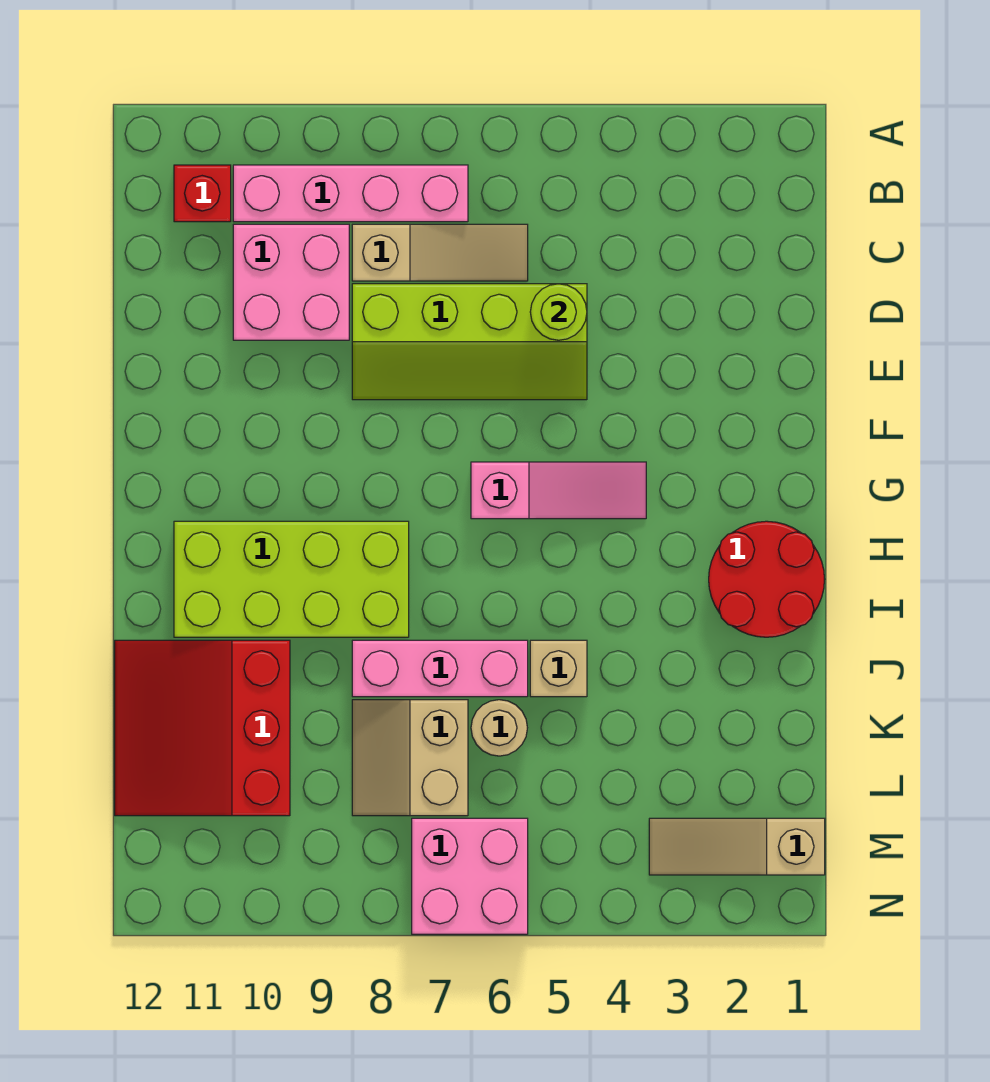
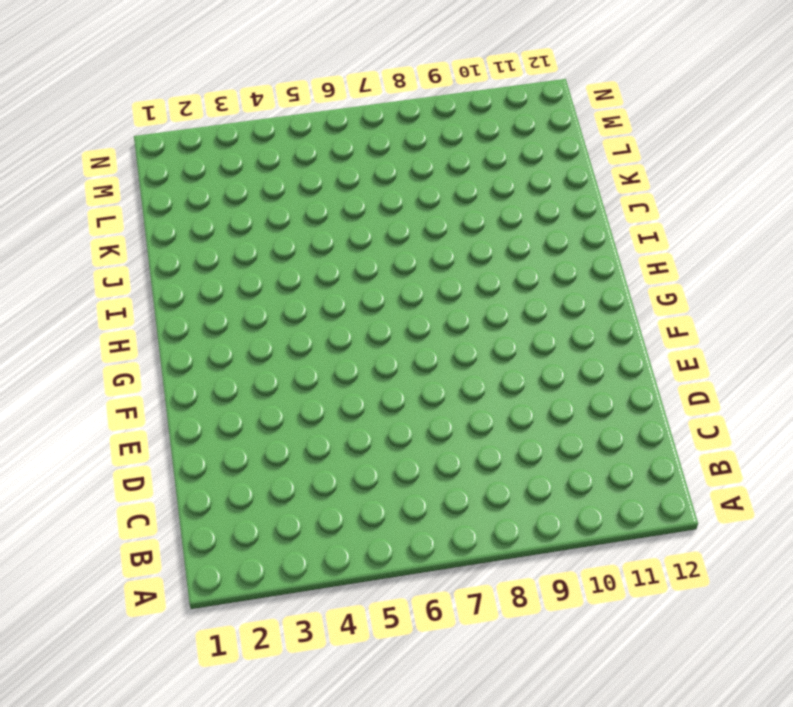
none -> pink 1x4 brick [233,165,468,222]
none -> red 1x1 brick [174,165,231,222]
none -> tan 1x3 slope [352,224,528,281]

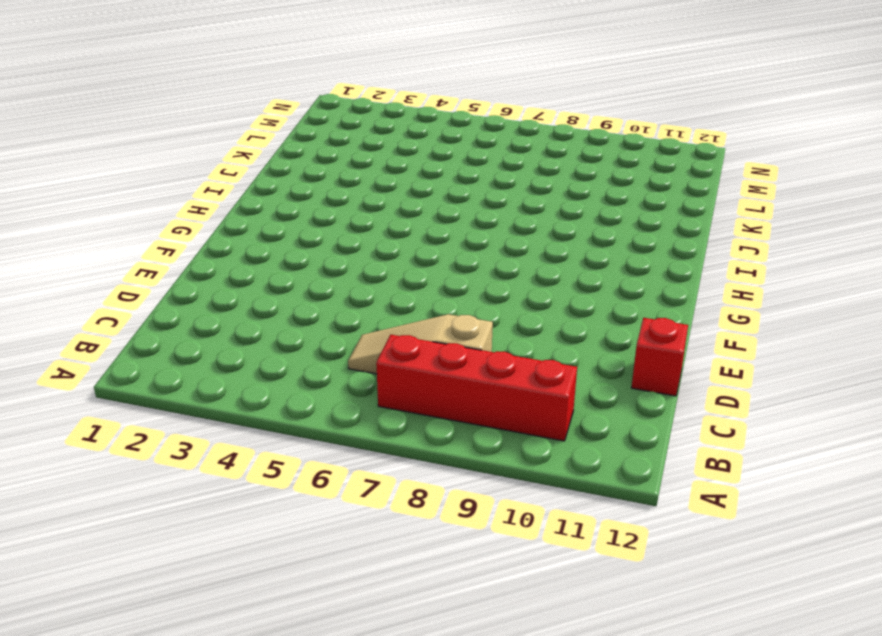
red 1x4 brick [376,335,577,441] -> pink 1x4 brick [233,165,468,222]
red 1x1 brick [631,318,688,396] -> red 1x1 brick moved to [174,165,231,222]
none -> pink 2x2 brick [233,224,349,340]
none -> lime 2x4 slope [352,284,587,400]
none -> pink 1x3 slope [471,462,646,519]

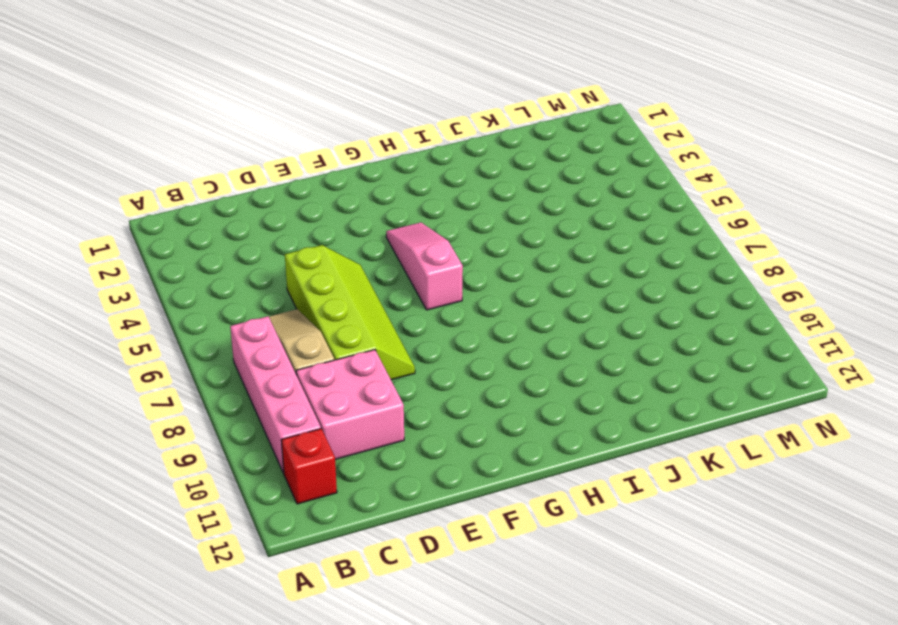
none -> red 2x2 round brick [709,521,825,637]
none -> lime 2x4 brick [174,521,409,637]
none -> tan 1x1 brick [530,640,587,697]

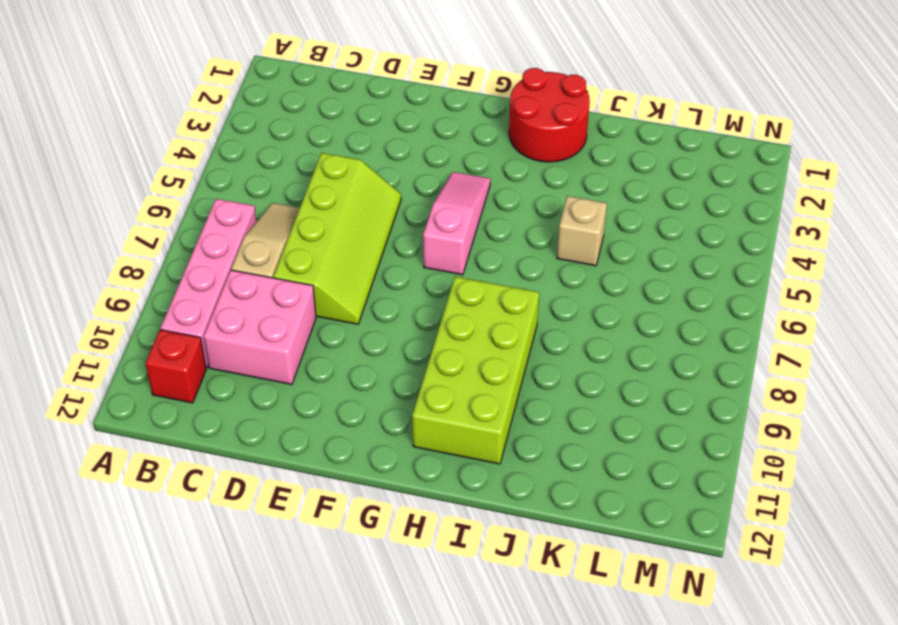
none -> pink 1x3 brick [352,640,528,697]
none -> red 3x3 slope [115,640,290,816]
none -> tan 1x1 round brick [471,700,527,756]

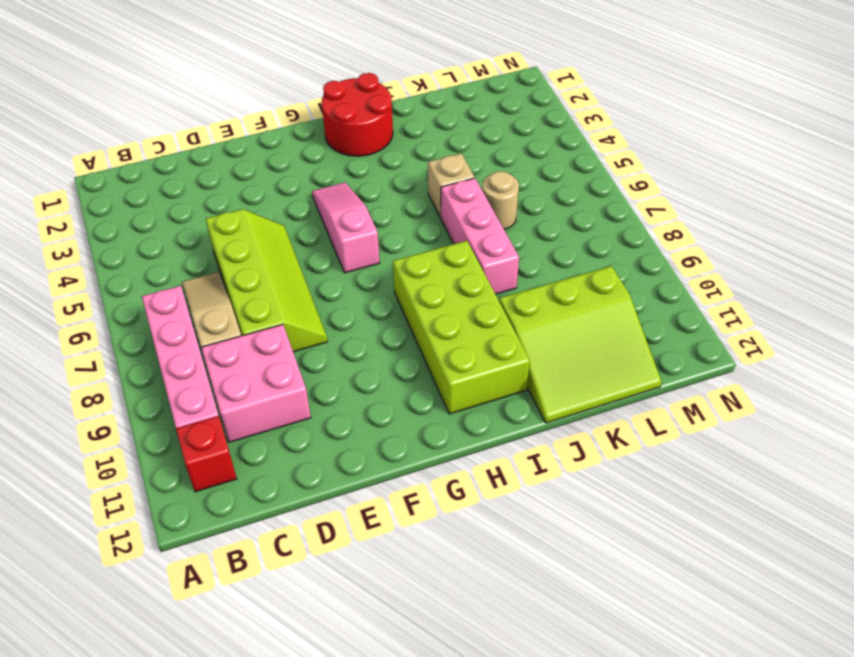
lime 3x3 slope [499,266,662,423] -> red 3x3 slope [115,640,290,816]
none -> tan 2x2 slope [352,700,468,816]
none -> tan 1x3 slope [649,818,825,875]
none -> pink 2x2 brick [412,818,528,934]

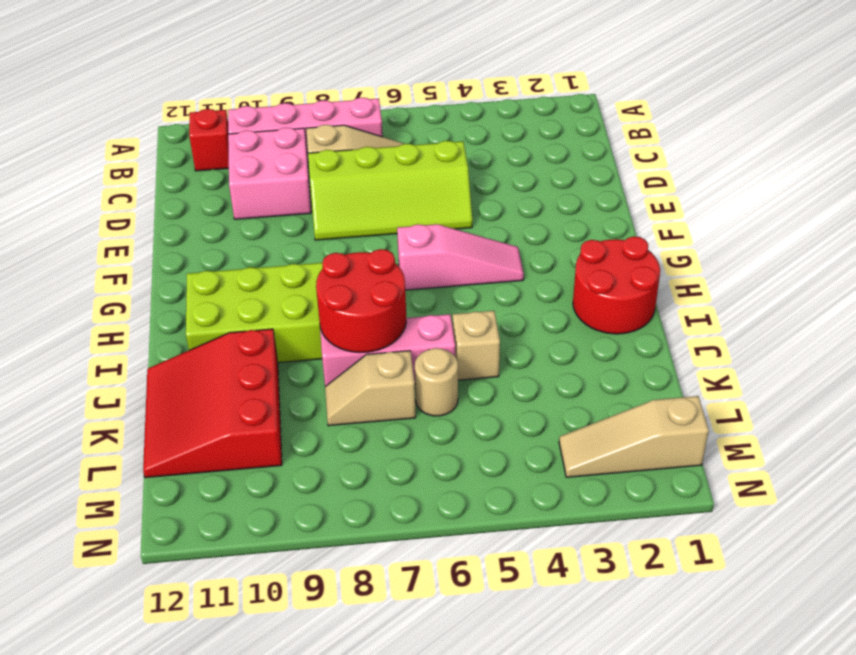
red 2x2 round brick [316,249,406,353] -> none
tan 1x2 slope [325,351,416,426] -> tan 2x2 slope [352,700,468,816]
none -> pink 2x2 brick [412,818,528,934]
none -> lime 1x1 round brick [530,284,587,340]

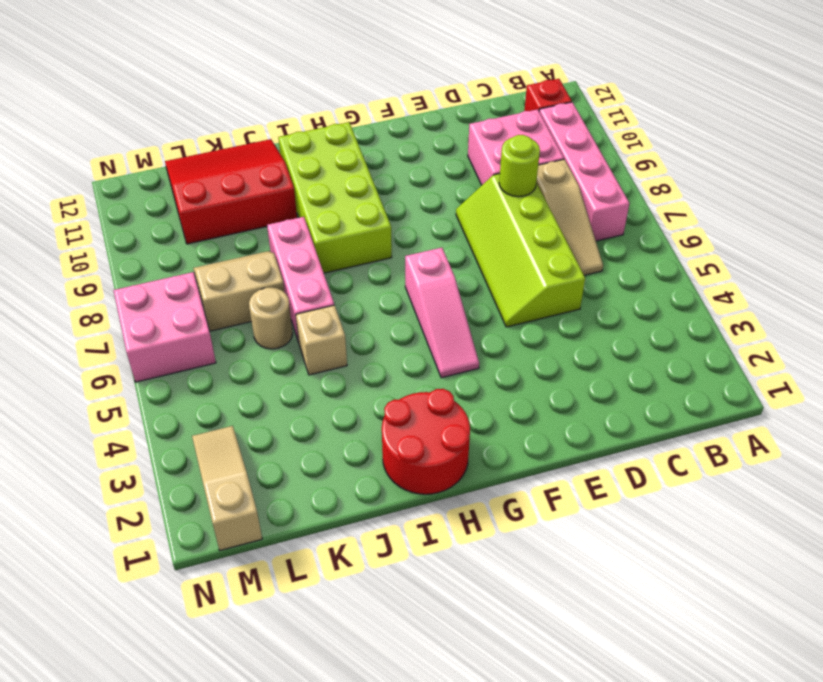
lime 1x1 round brick [499,135,540,197] -> lime 1x1 round brick moved to [530,284,587,340]

